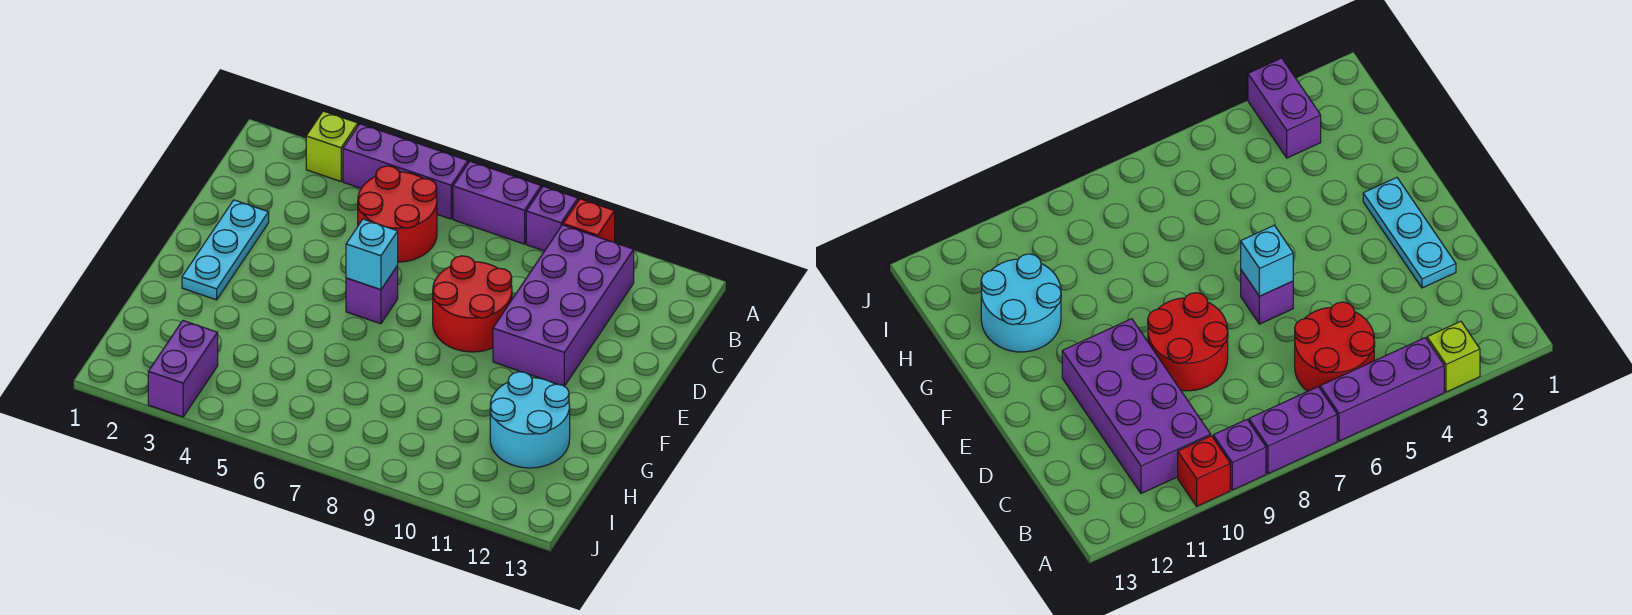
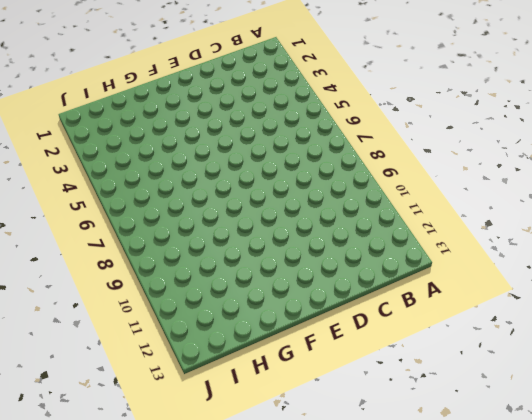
none -> lime 1x1 brick [306,111,358,182]
none -> purple 1x3 brick [343,124,468,219]
none -> purple 1x2 brick [453,161,541,244]

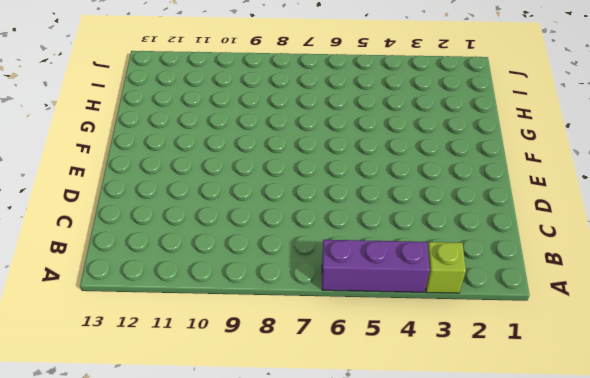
none -> purple 1x2 brick [453,161,541,244]
none -> purple 1x1 brick [526,186,578,251]
none -> red 1x1 brick [563,199,615,242]

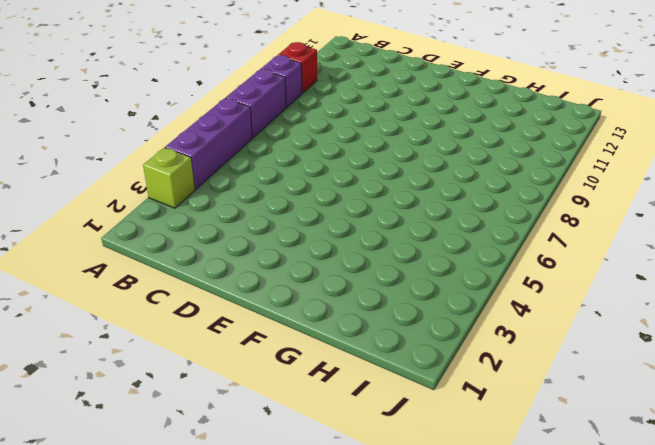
none -> red 2x2 round brick [358,166,437,262]
none -> purple 2x4 brick [493,225,634,386]
none -> cyan 1x3 plate [182,200,269,300]

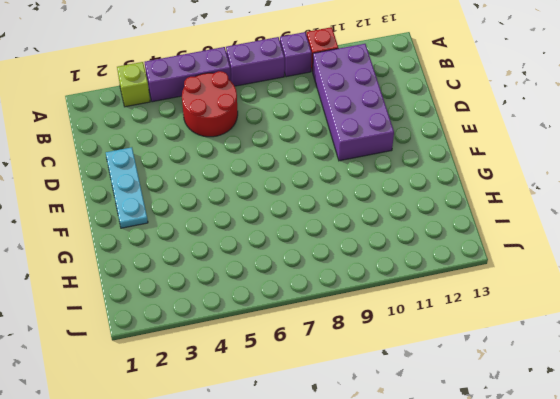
none -> red 2x2 round brick [433,256,512,352]
none -> purple 1x1 brick [346,265,398,324]
none -> cyan 2x2 round brick [490,372,570,468]

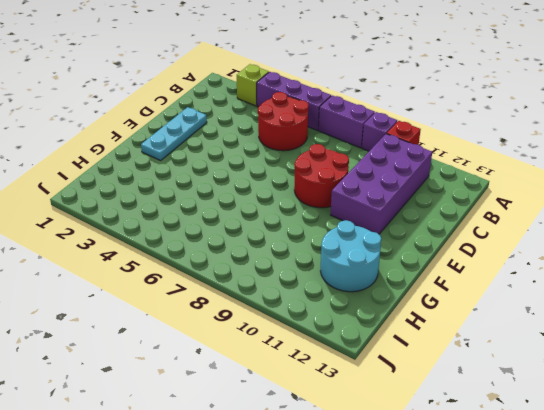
none -> purple 1x1 brick [346,265,398,324]
none -> purple 1x2 brick [148,321,218,417]
none -> cyan 1x1 brick [346,219,398,290]

